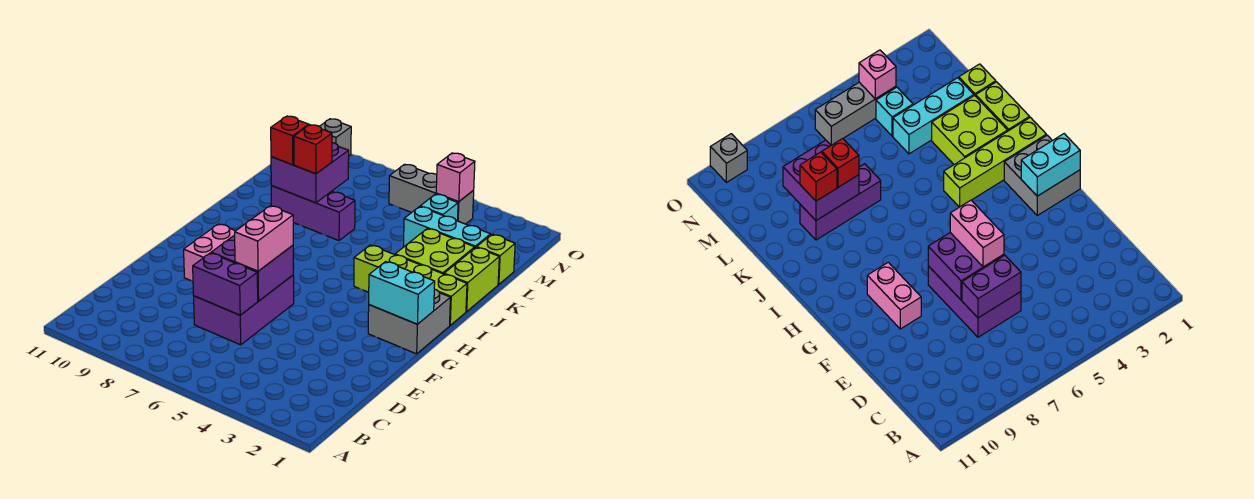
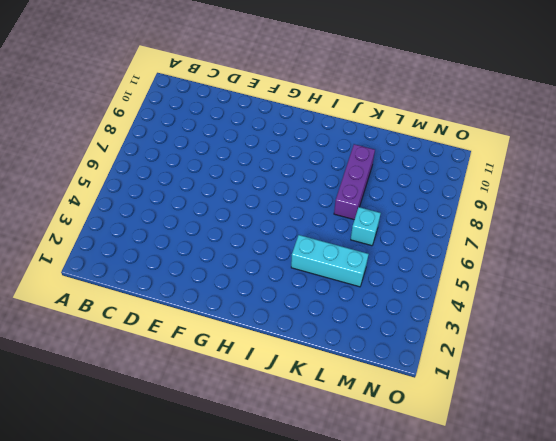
cyan 1x3 brick [291,235,368,287] -> cyan 1x3 brick turned to [403,207,491,248]
cyan 1x1 brick [351,207,381,246] -> cyan 1x1 brick moved to [420,194,458,221]
none -> purple 2x3 brick [194,275,294,345]
none -> pink 1x2 brick [184,224,235,281]
none -> grey 2x2 brick [368,289,450,354]

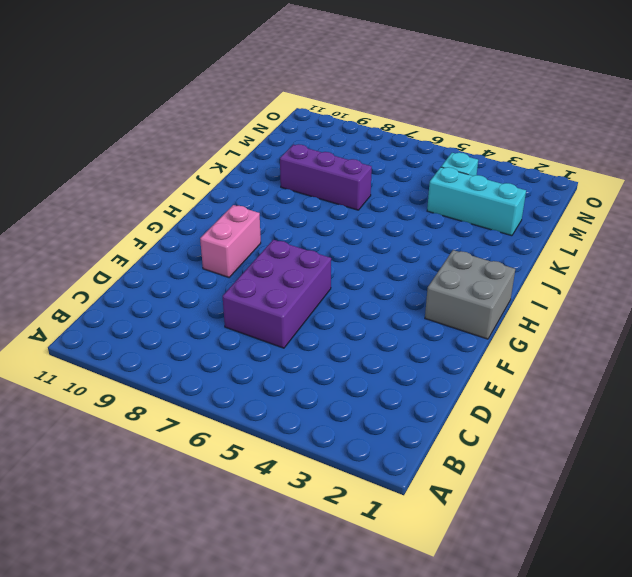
none -> lime 1x4 brick [354,245,467,325]
none -> lime 1x2 brick [444,247,499,312]
none -> lime 2x2 brick [395,228,475,274]

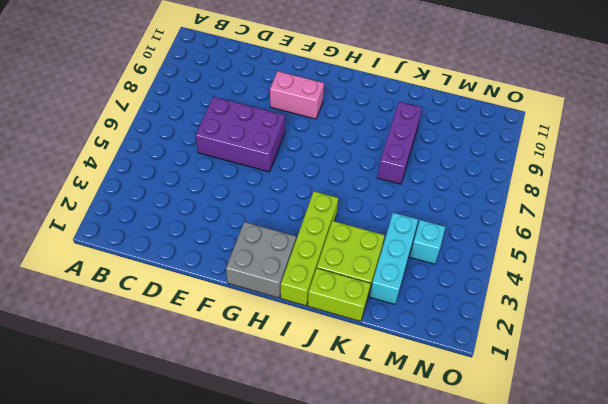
none -> lime 1x1 brick [477,234,515,284]
none -> grey 1x3 brick [389,164,474,224]
none -> grey 1x1 brick [319,119,351,155]

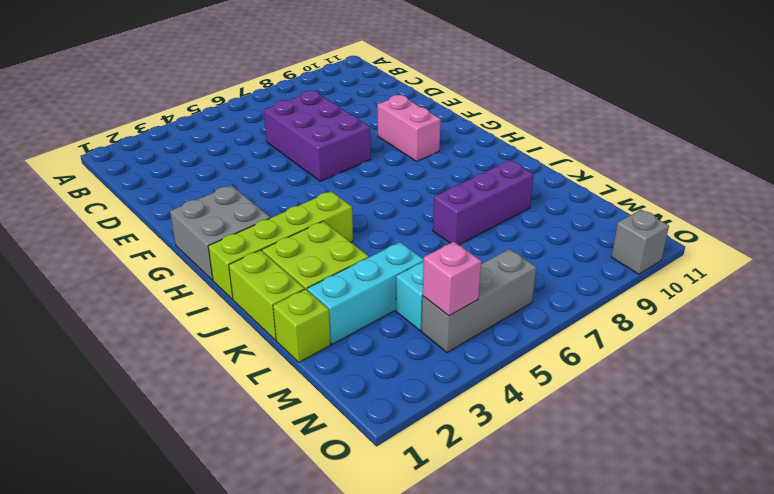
none -> purple 1x2 brick [193,253,258,315]
none -> purple 2x2 brick [211,235,293,301]
none -> cyan 1x2 brick [369,262,435,324]

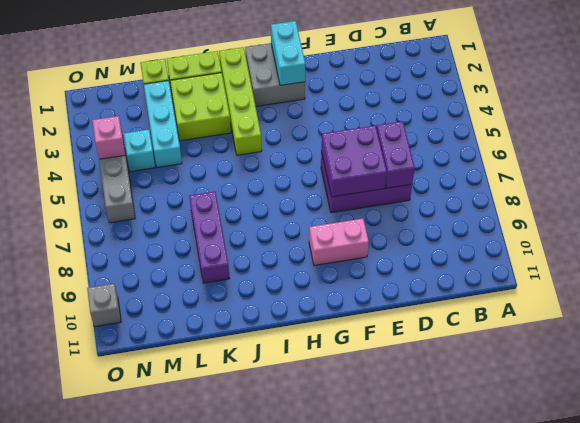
none -> purple 2x2 brick [271,143,349,203]
none -> pink 1x2 brick [235,206,293,271]
none -> red 1x1 brick [294,125,332,174]

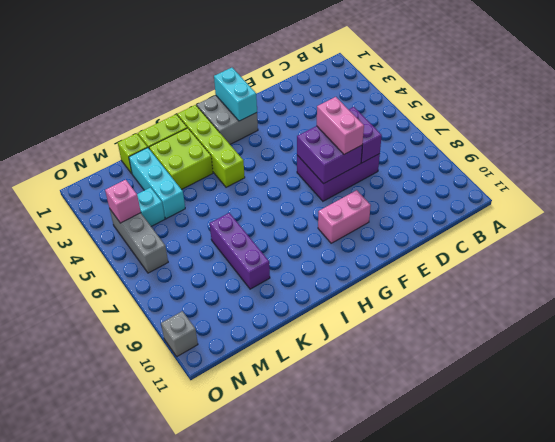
pink 1x2 brick [317,97,364,154] -> pink 1x2 brick turned to [235,206,293,271]
none -> purple 2x2 brick [271,143,349,203]
none -> red 1x1 brick [294,125,332,174]
none -> red 1x1 brick [271,116,309,165]

